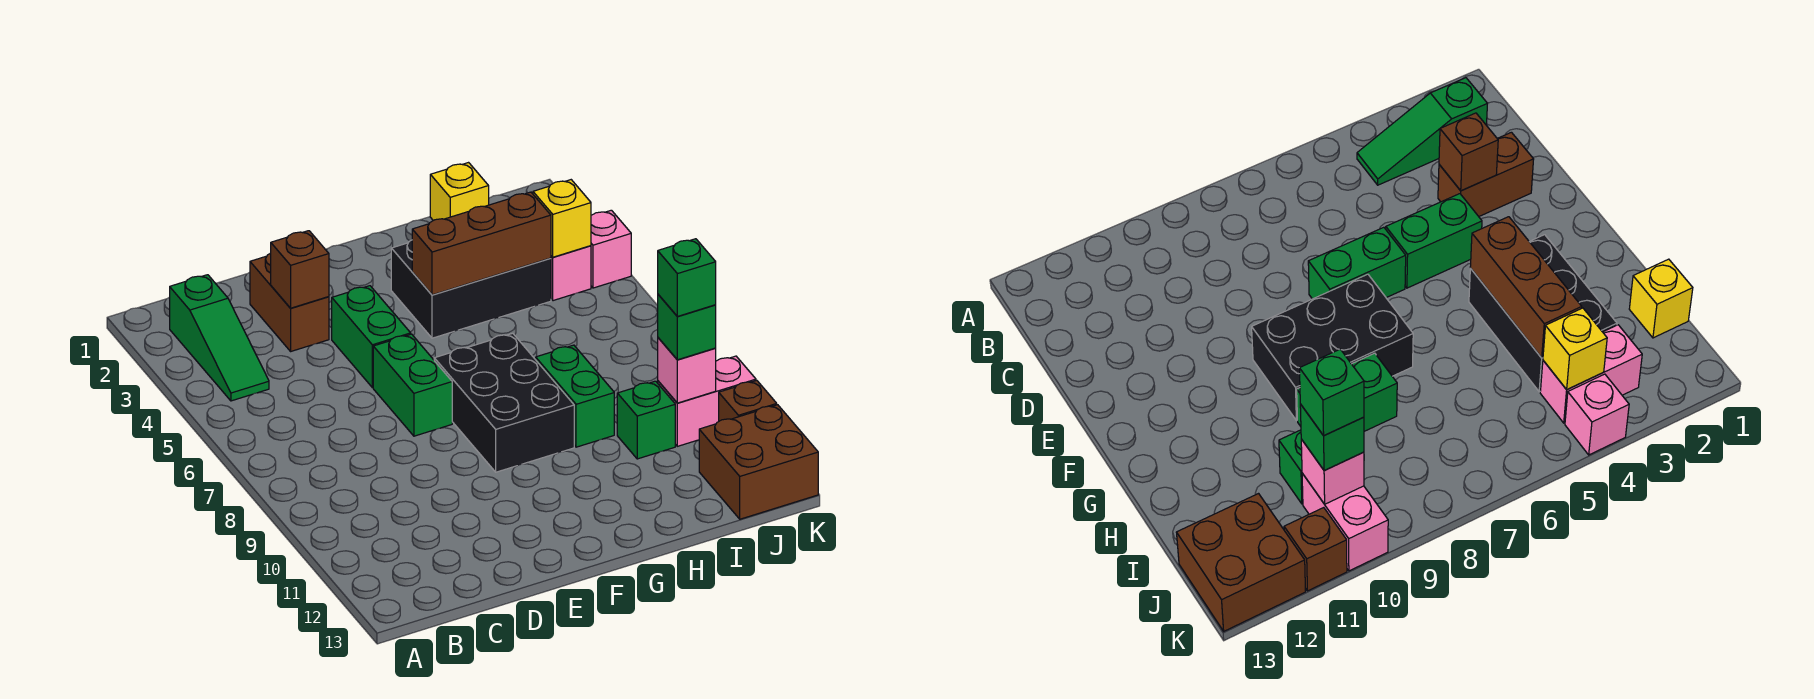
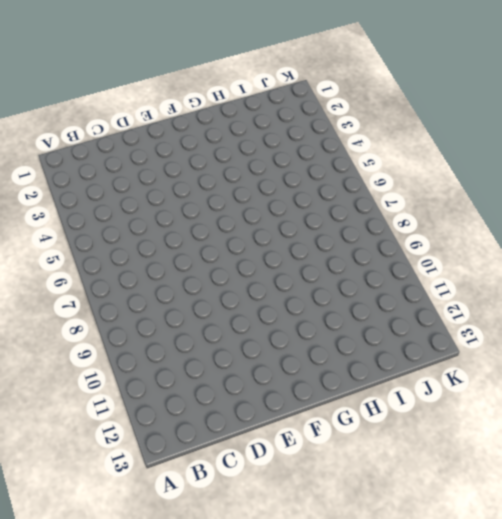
none -> green 1x3 slope [170,275,269,401]
none -> brown 1x2 brick [250,253,329,351]
none -> green 1x2 brick [332,286,411,388]

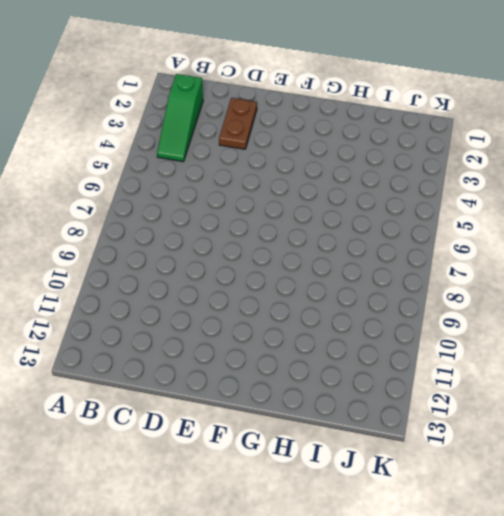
brown 1x2 plate [219,98,257,149] -> brown 1x2 brick [250,253,329,351]
none -> green 1x2 brick [332,286,411,388]
none -> green 1x2 brick [373,334,452,436]
none -> black 2x3 brick [434,333,574,472]

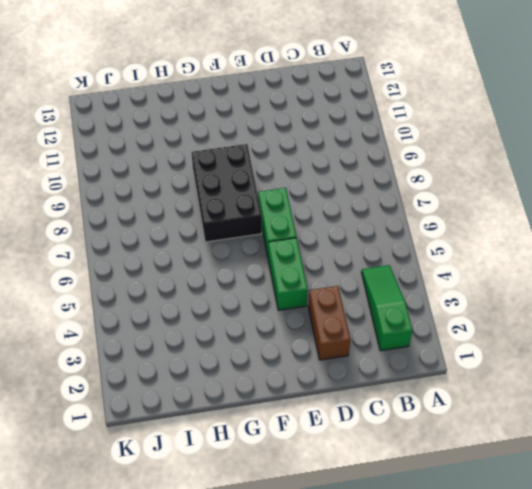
none -> black 2x3 brick [391,240,551,338]
none -> green 1x2 brick [535,345,614,447]
none -> yellow 1x1 brick [430,163,489,221]

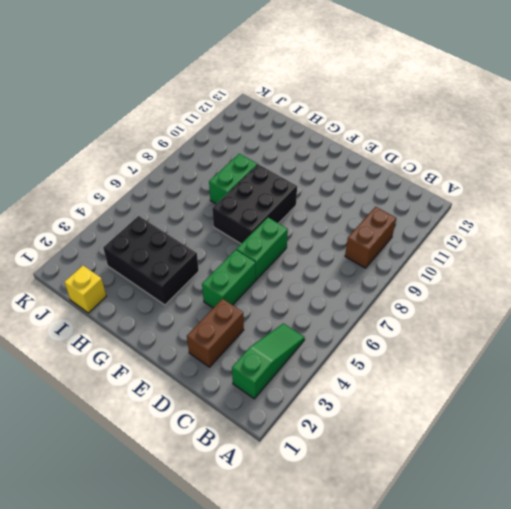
brown 1x2 brick [345,207,396,268] -> none
none -> green 1x1 brick [617,381,675,459]
none -> pink 1x2 brick [551,246,591,301]
none -> pink 1x2 brick [658,356,756,446]

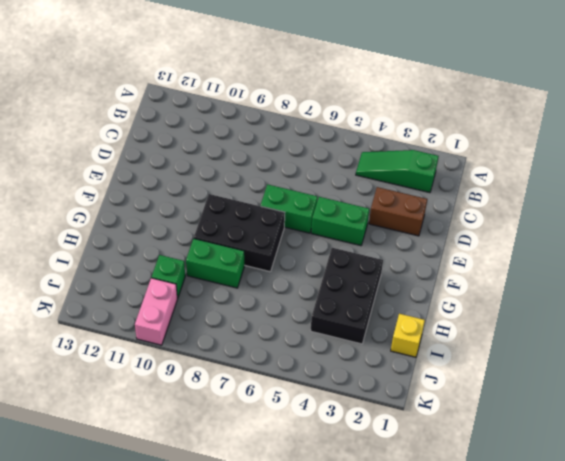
none -> pink 1x2 brick [551,246,591,301]
none -> brown 2x2 brick [699,405,818,519]
none -> pink 1x1 brick [591,210,631,288]

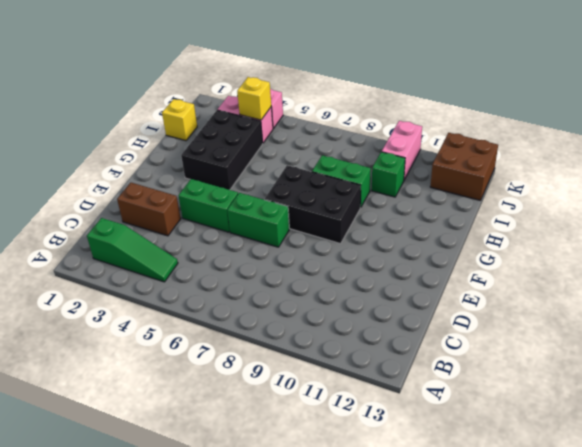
none -> brown 1x1 brick [719,380,777,421]
none -> brown 1x1 brick [271,231,329,308]
none -> brown 1x3 brick [412,192,551,295]

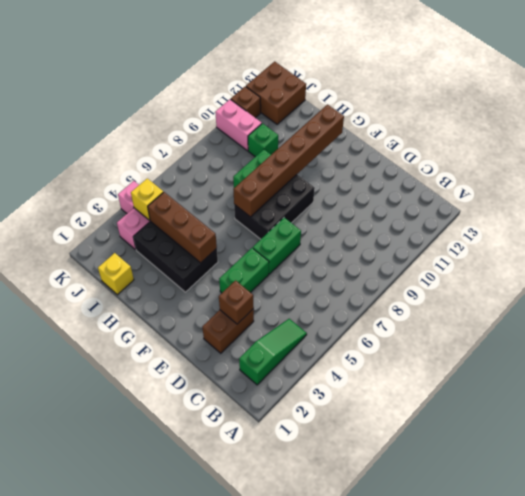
brown 1x6 brick [233,105,344,217] -> none
none -> pink 1x1 brick [658,338,716,403]
none -> green 1x1 brick [658,295,716,360]
none -> green 1x1 brick [658,239,716,316]

